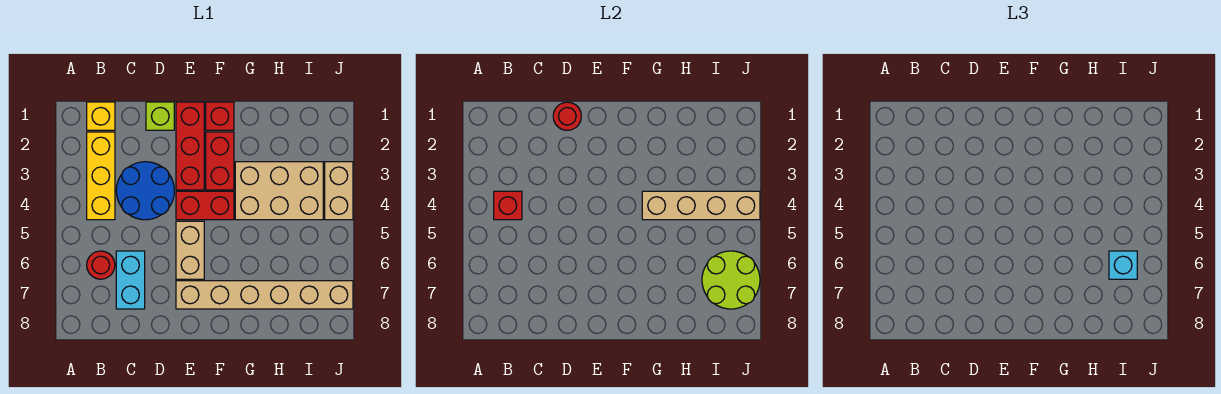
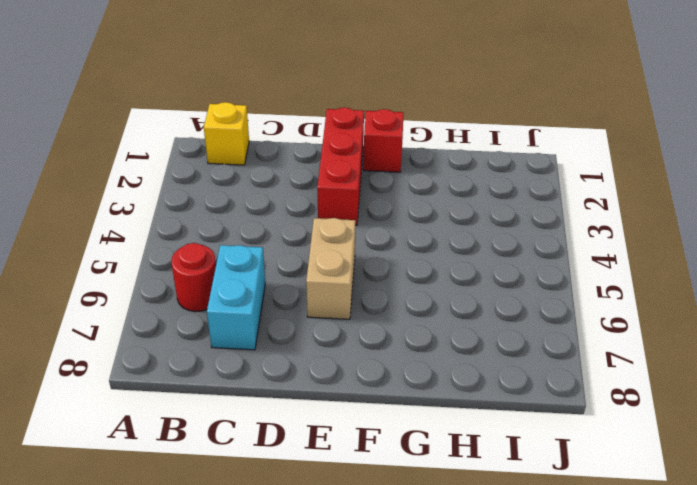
none -> yellow 1x3 brick [87,132,115,220]
none -> blue 2x2 round brick [116,162,174,220]
none -> lime 1x1 brick [146,102,174,130]

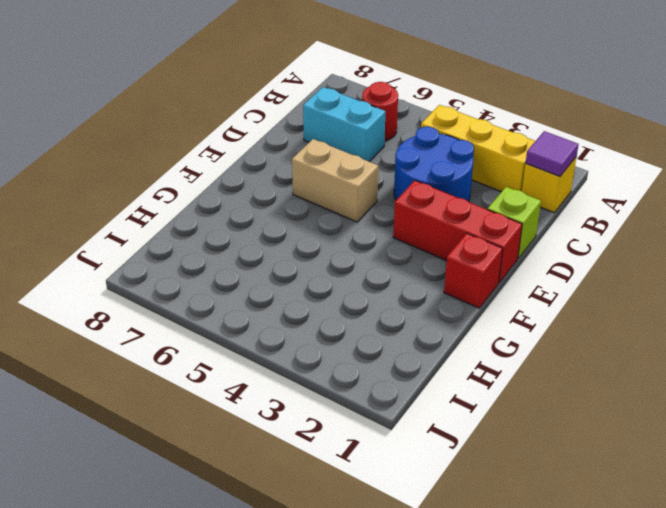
purple 1x1 tile [526,131,579,177] -> none
none -> red 1x2 brick [176,191,234,220]
none -> tan 1x6 brick [176,281,353,309]
none -> red 1x2 brick [206,132,234,190]

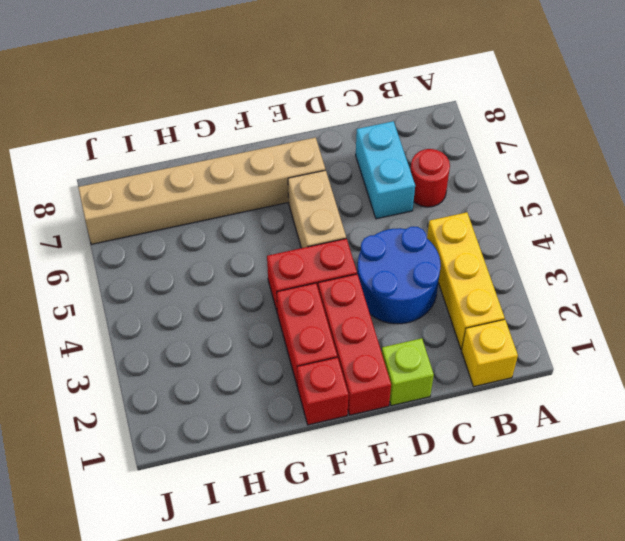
none -> tan 2x3 brick [235,162,323,220]
none -> tan 1x2 brick [325,162,353,220]
none -> red 1x1 brick [494,191,522,220]

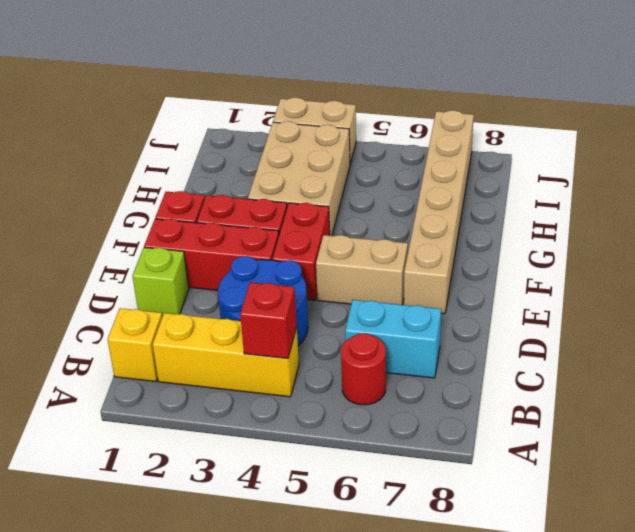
none -> red 1x1 round brick [553,102,581,130]
none -> tan 1x4 brick [642,191,760,220]
none -> lime 2x2 round brick [702,251,760,309]

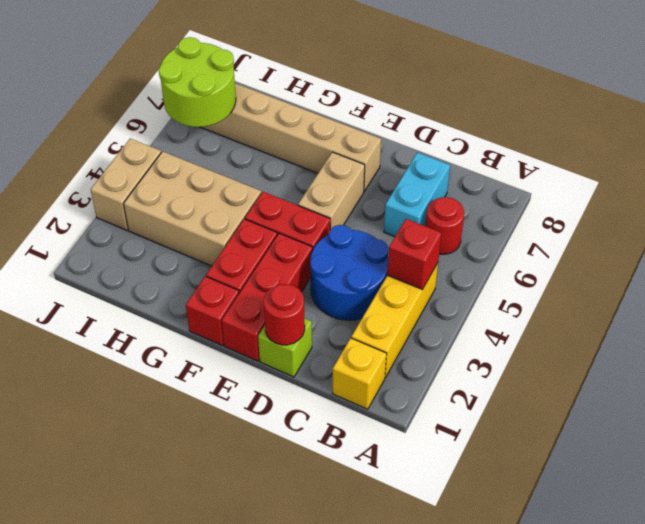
none -> tan 1x4 brick [642,191,760,220]
none -> cyan 1x1 brick [1109,251,1137,279]

